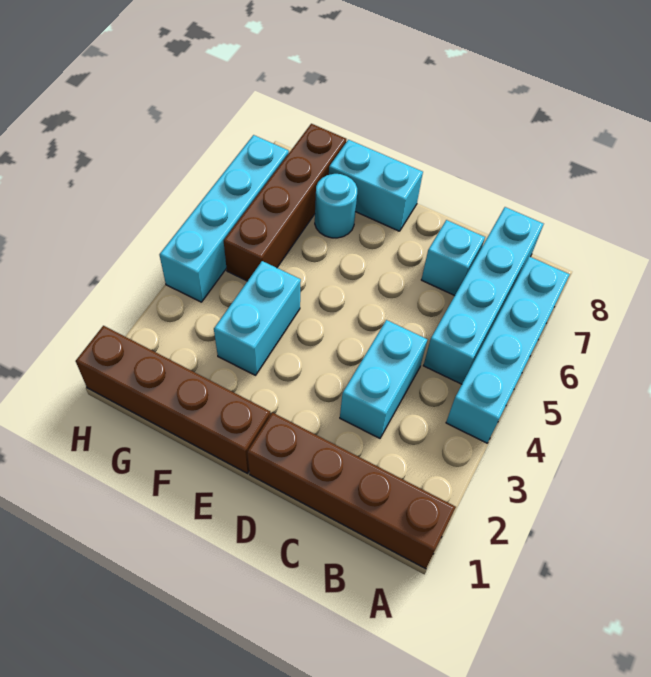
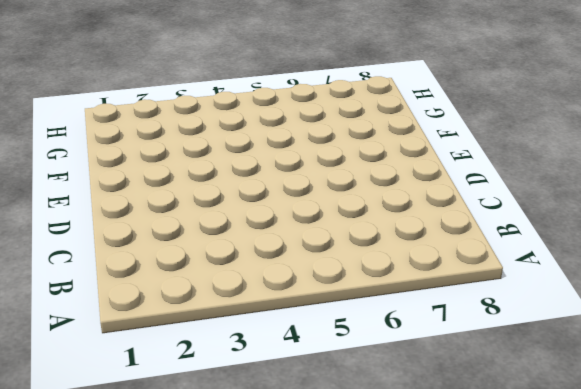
none -> brown 1x4 brick [247,413,456,569]
none -> cyan 1x4 brick [446,257,570,443]

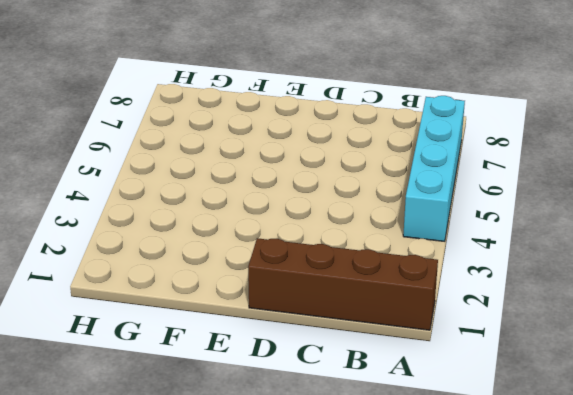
none -> cyan 1x4 brick [423,207,543,384]
none -> cyan 1x2 brick [340,320,427,438]

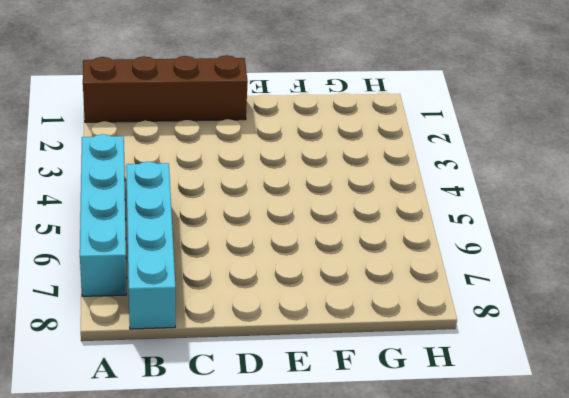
none -> cyan 1x2 brick [340,320,427,438]
none -> cyan 1x1 brick [421,220,485,296]

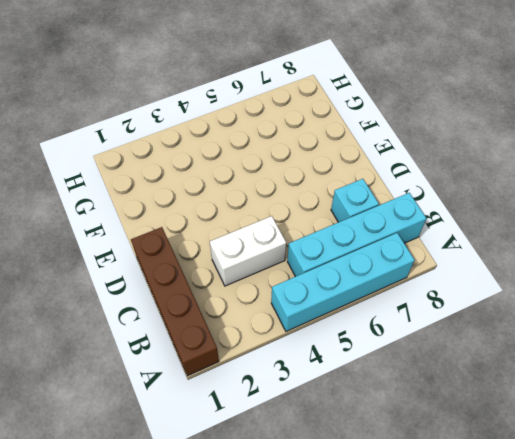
white 1x2 brick [210,216,286,286] -> cyan 1x2 brick [340,320,427,438]
none -> brown 1x4 brick [76,326,270,473]
none -> cyan 1x2 brick [329,140,423,231]

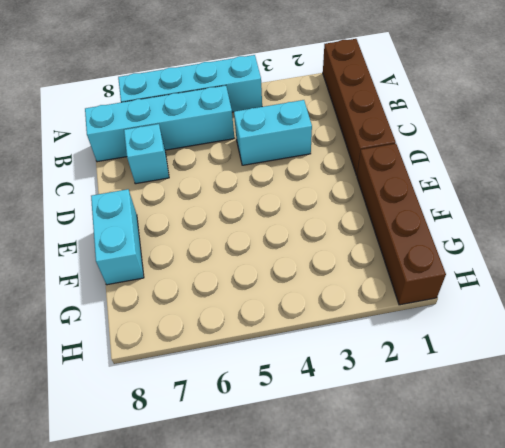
none -> cyan 1x2 brick [214,261,301,375]
none -> cyan 1x1 round brick [315,174,357,238]

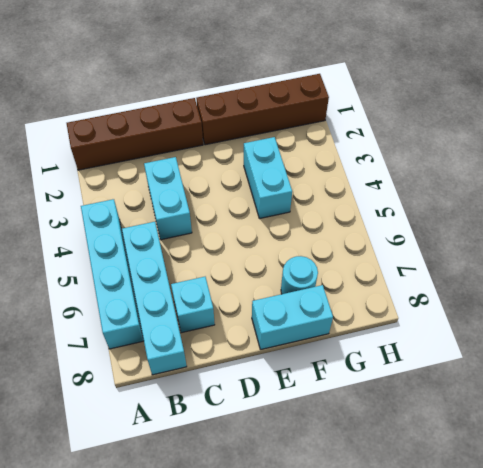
none -> brown 1x4 brick [224,124,346,281]
none -> cyan 1x4 brick [160,135,289,302]

